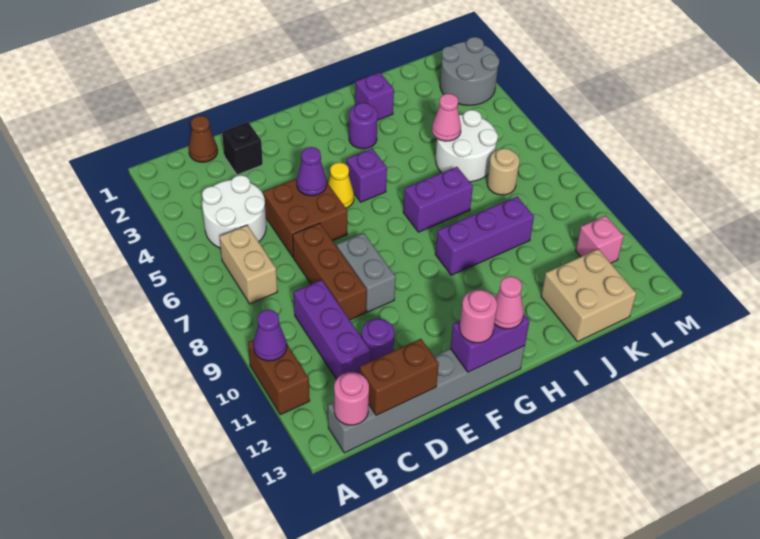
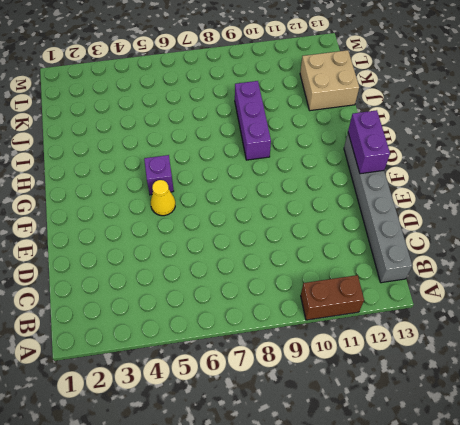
none -> white 2x2 round brick [202,175,266,248]
none -> tan 1x2 brick [219,225,277,304]
none -> brown 1x1 cone [189,116,218,162]
none -> purple 1x3 brick [294,280,370,379]

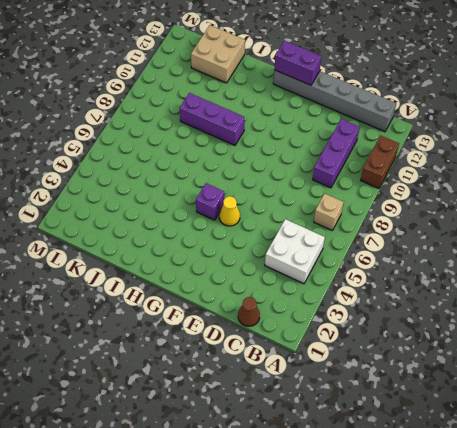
white 2x2 brick [265,219,325,284] -> white 2x2 round brick [202,175,266,248]
tan 1x1 brick [314,194,344,231] -> tan 1x2 brick [219,225,277,304]
none -> black 1x1 brick [222,122,263,175]
none -> brown 2x2 brick [263,179,347,257]
none -> brown 1x3 brick [293,223,367,320]
none -> purple 1x1 round brick [362,319,394,362]

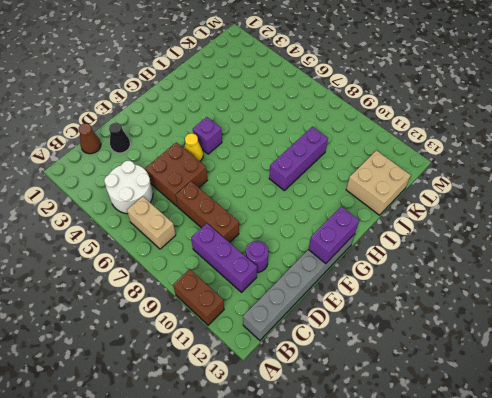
black 1x1 cone [109,123,130,153] -> black 1x1 brick [222,122,263,175]
none -> grey 1x2 brick [337,233,396,312]
none -> purple 1x1 round brick [349,103,378,149]
none -> purple 1x2 brick [403,167,473,232]
none -> purple 1x1 brick [355,72,394,120]

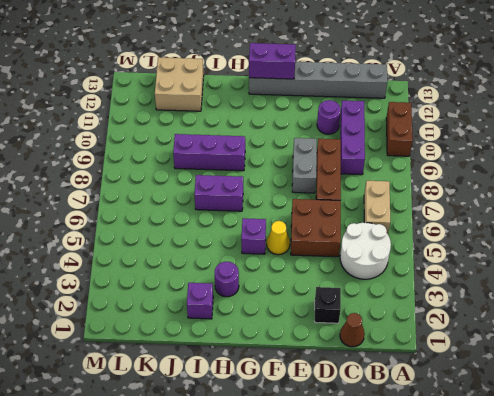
none -> white 2x2 round brick [436,110,498,182]
none -> tan 1x1 round brick [487,148,520,195]
none -> grey 2x2 round brick [440,37,499,105]
none -> pink 1x1 brick [576,216,624,263]

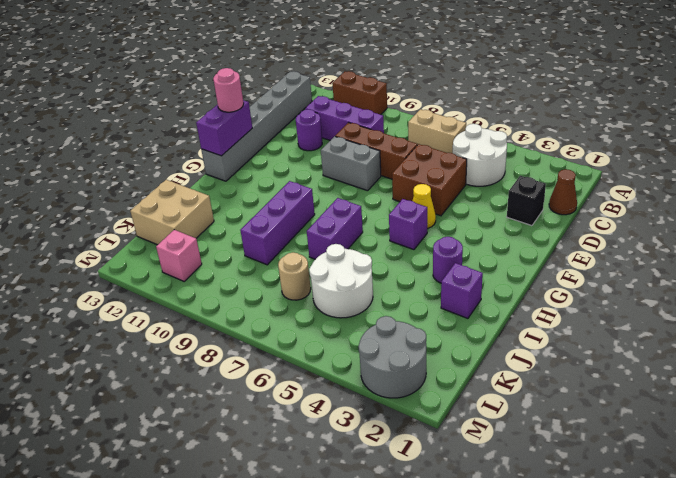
none -> purple 1x1 cone [253,310,287,361]
none -> pink 1x1 round brick [334,372,369,425]
none -> brown 1x2 brick [360,339,439,415]
none -> purple 1x1 cone [297,147,327,196]

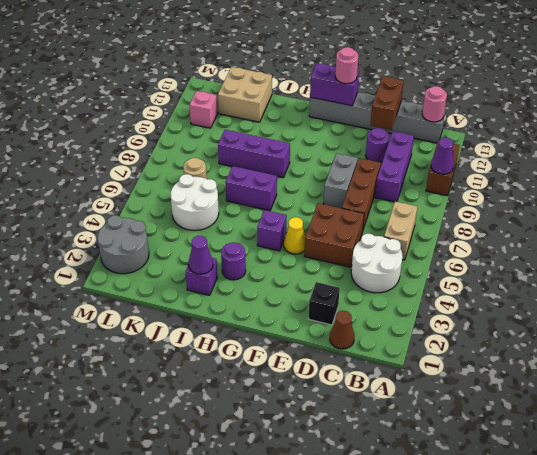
brown 1x2 brick [370,77,404,130] -> brown 1x2 brick turned to [360,339,439,415]
purple 1x1 cone [189,236,213,274] -> purple 1x1 cone moved to [297,147,327,196]
none -> pink 1x1 cone [432,94,461,141]
none -> pink 1x1 cone [494,276,524,329]

